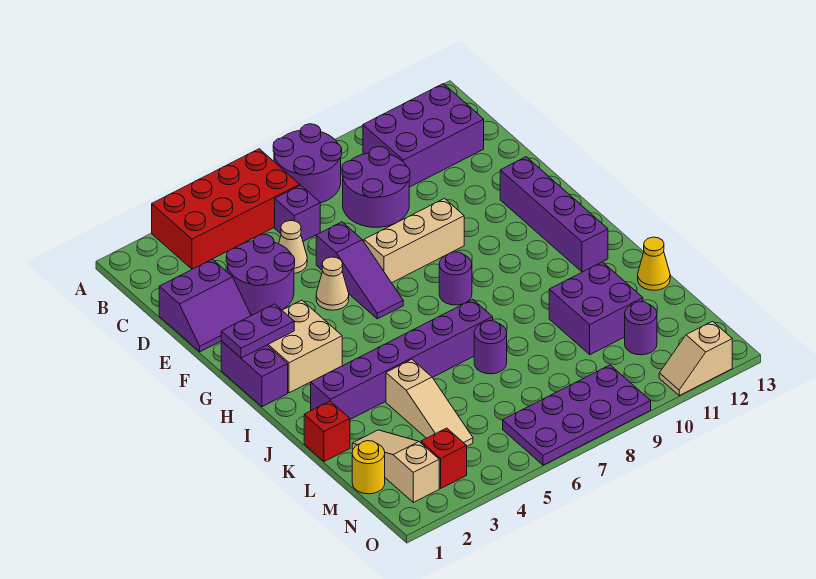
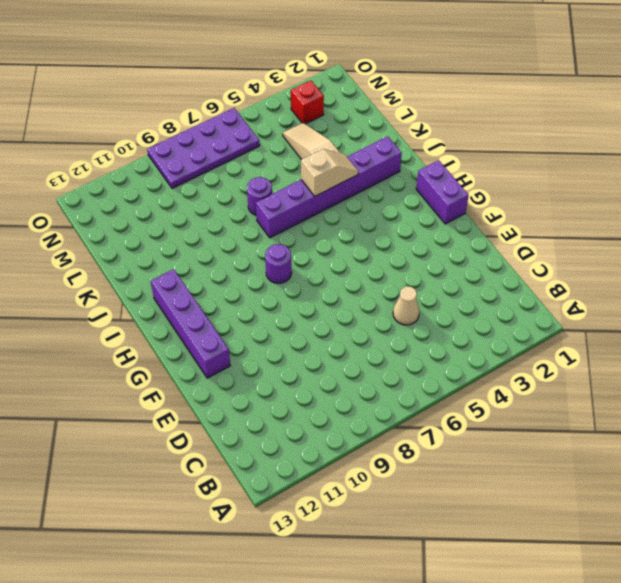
tan 1x2 slope [301,149,358,196] -> tan 1x2 slope moved to [659,321,732,395]
none -> red 2x4 brick [152,149,300,269]
none -> purple 2x2 round brick [273,124,342,203]
none -> purple 2x3 brick [363,84,484,187]

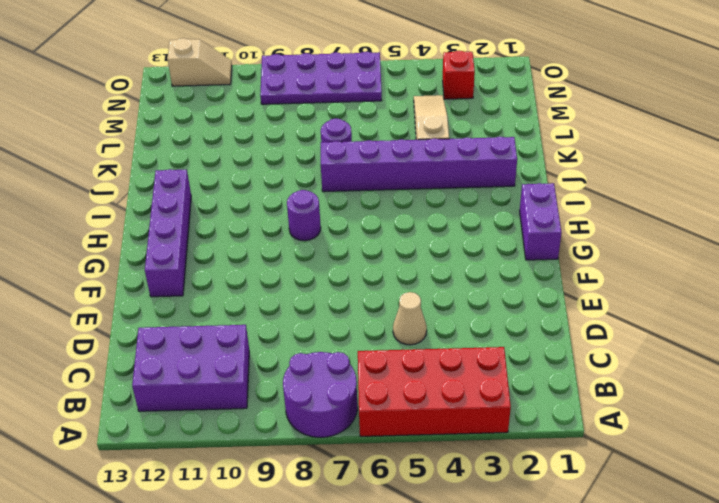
none -> purple 1x1 brick [275,185,320,241]
none -> purple 2x2 round brick [342,147,410,227]
none -> purple 2x2 slope [159,259,251,352]

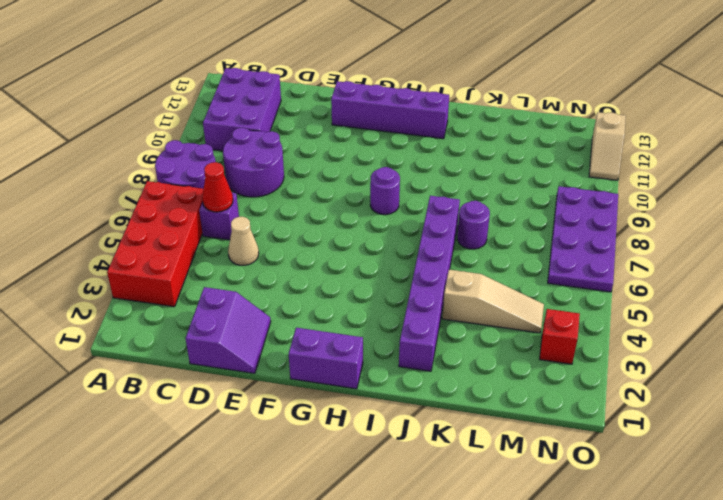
red 1x1 cone [202,162,233,212] -> none
none -> purple 2x2 round brick [226,234,295,315]
none -> purple 1x3 slope [316,222,403,319]
none -> tan 1x1 cone [316,257,349,310]

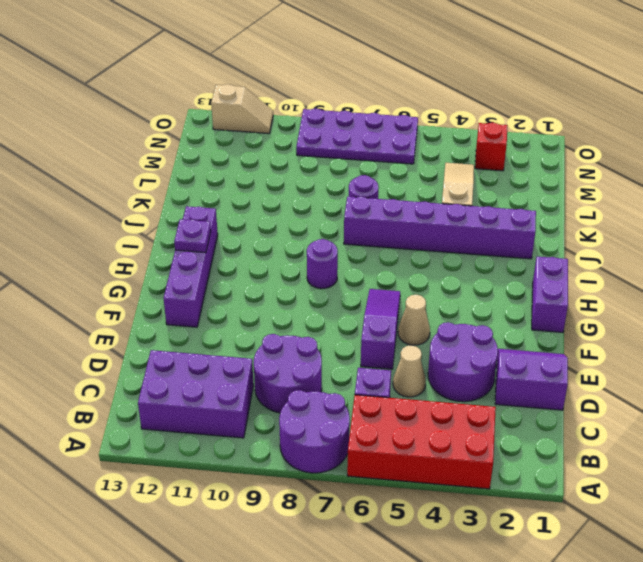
purple 1x1 plate [174,219,211,253] -> none
none -> tan 1x3 brick [364,198,464,283]
none -> tan 2x2 brick [267,300,342,393]
none -> red 1x1 brick [304,401,350,461]

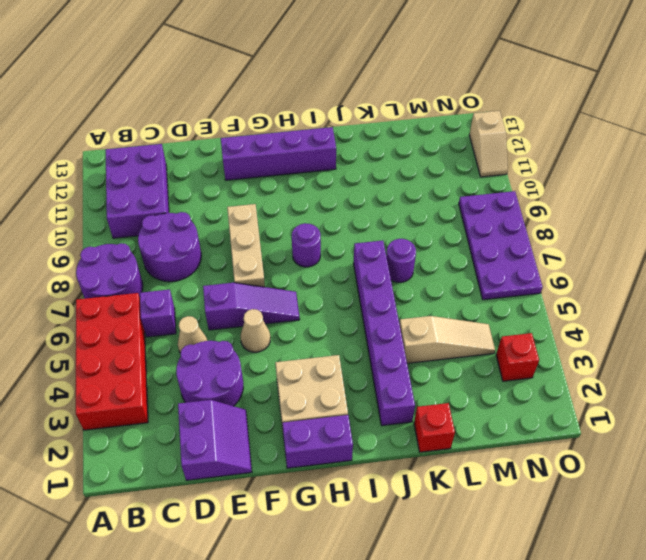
none -> purple 2x2 brick [549,262,643,355]
none -> yellow 1x1 cone [638,237,670,290]
none -> tan 1x3 slope [352,430,439,502]

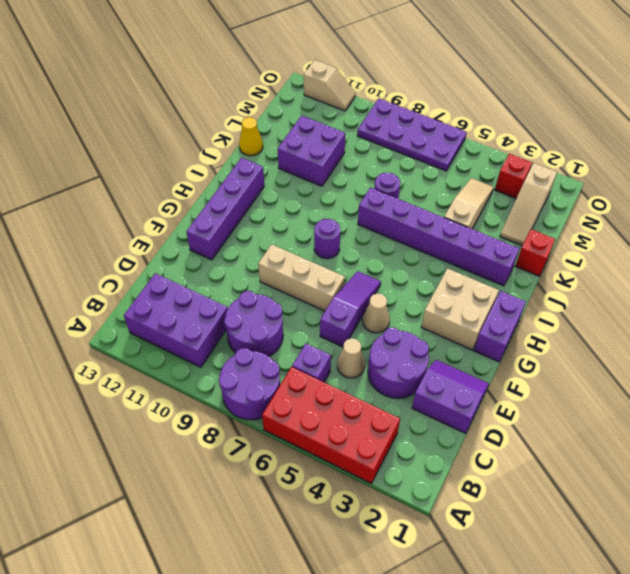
none -> yellow 1x1 round brick [352,441,385,494]
none -> purple 1x1 round brick [625,302,657,355]
none -> purple 1x2 plate [221,304,294,358]

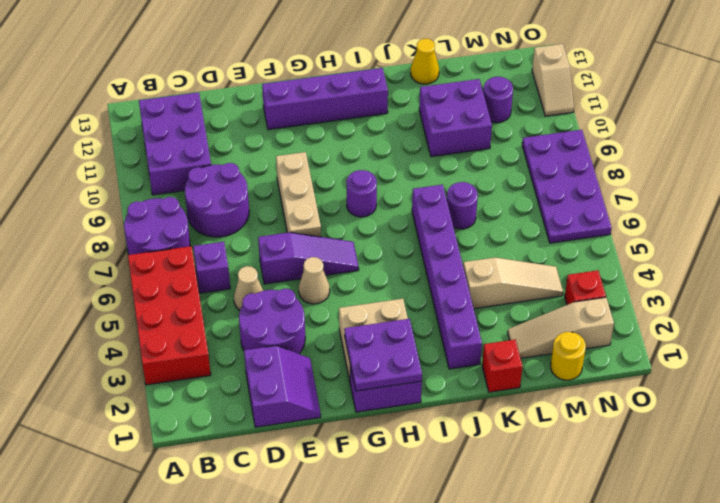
purple 2x2 plate [344,319,422,391] -> purple 1x2 plate [221,304,294,358]

